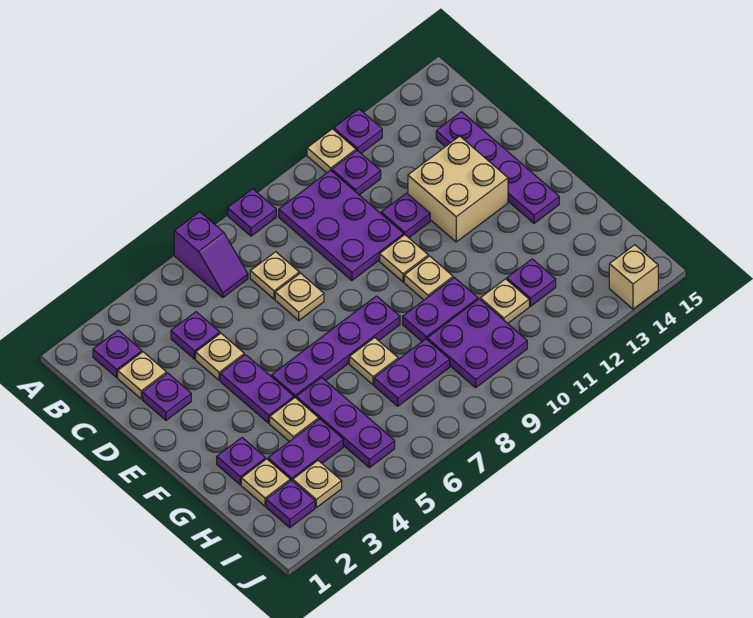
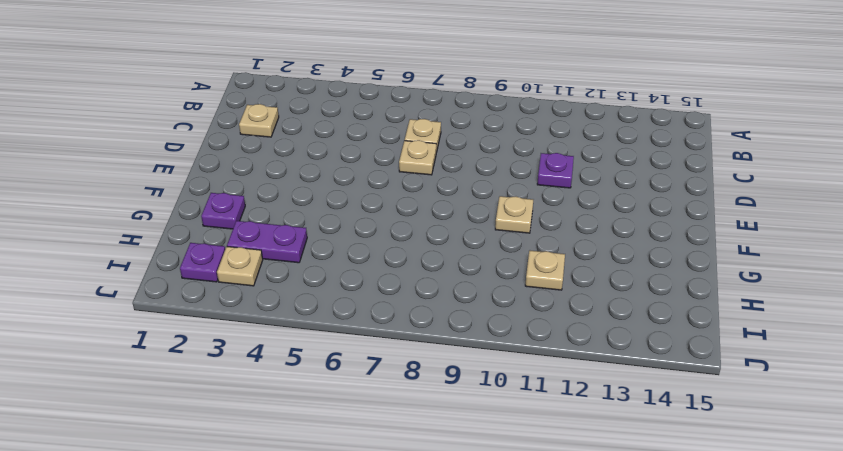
none -> purple 1x2 slope [174,212,248,297]
none -> purple 1x1 plate [228,189,276,236]
none -> tan 1x1 plate [307,129,356,173]
none -> purple 1x1 plate [334,109,382,153]

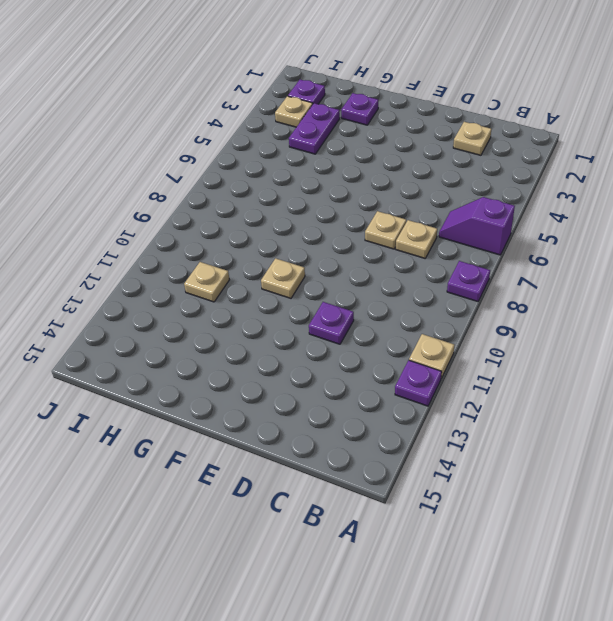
none -> purple 1x1 plate [93,330,142,377]
none -> purple 2x3 plate [279,170,404,280]
none -> purple 1x1 plate [332,150,381,195]
none -> purple 1x1 plate [171,312,220,359]

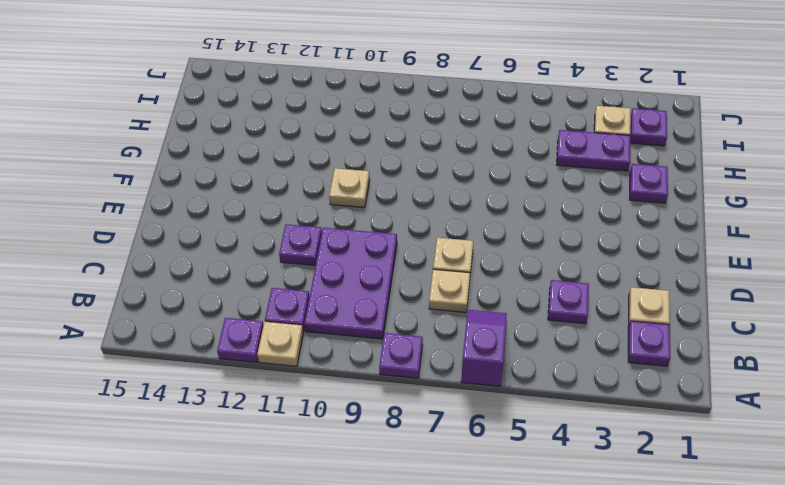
none -> purple 1x4 plate [436,112,559,223]
none -> purple 1x1 plate [143,373,191,420]
none -> tan 1x1 plate [196,333,244,380]
none -> tan 2x2 brick [408,136,508,242]

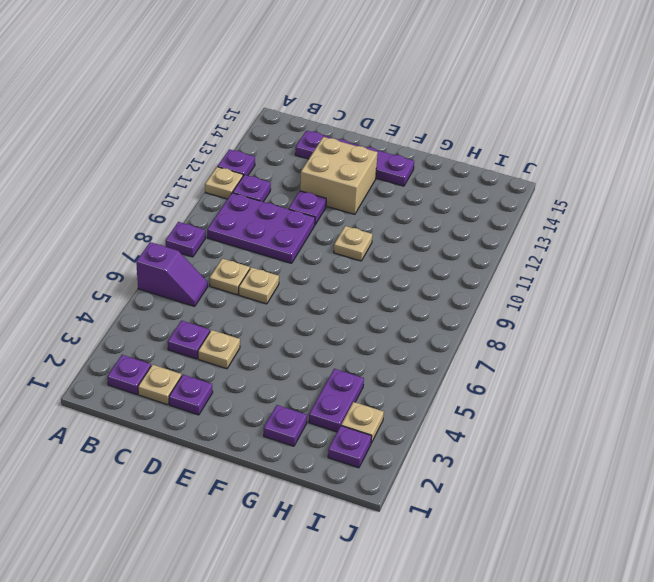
none -> purple 1x2 plate [220,355,294,423]
none -> tan 1x1 plate [380,235,428,282]
none -> purple 1x4 plate [272,296,400,398]
none -> tan 1x1 plate [270,398,319,442]

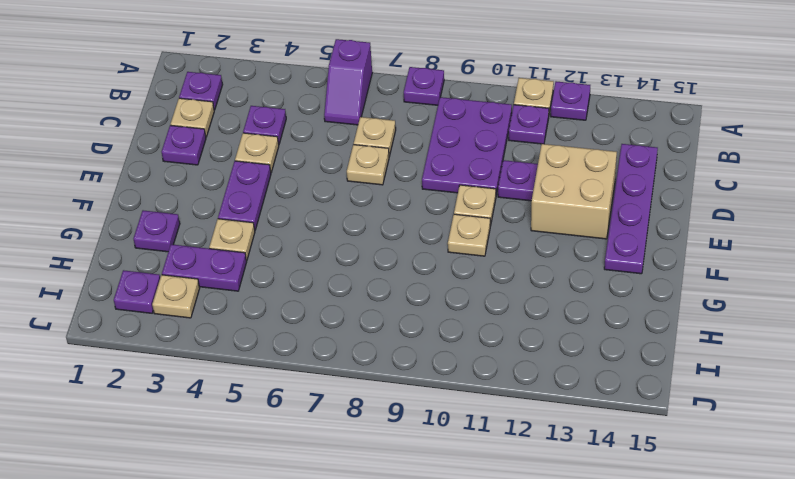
none -> purple 1x4 plate [272,296,400,398]
none -> purple 1x3 plate [296,377,395,468]
none -> tan 1x1 plate [349,338,398,385]
none -> purple 1x2 plate [403,277,478,341]

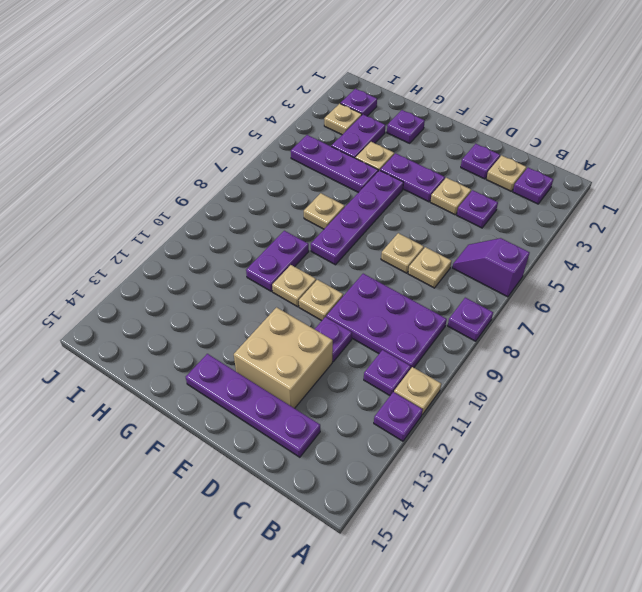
none -> tan 1x1 plate [241,459,290,506]
none -> purple 1x2 plate [374,339,450,406]
none -> purple 2x2 plate [427,299,527,388]
none -> tan 1x1 plate [480,279,529,323]

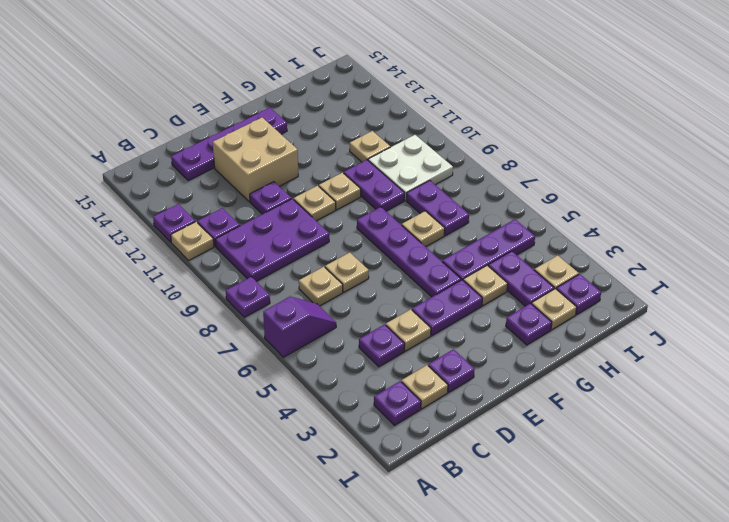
white 2x2 plate [368,135,453,200] -> purple 2x2 plate [427,299,527,388]
none -> purple 1x1 plate [507,259,556,306]
none -> tan 1x1 brick [609,245,658,309]

